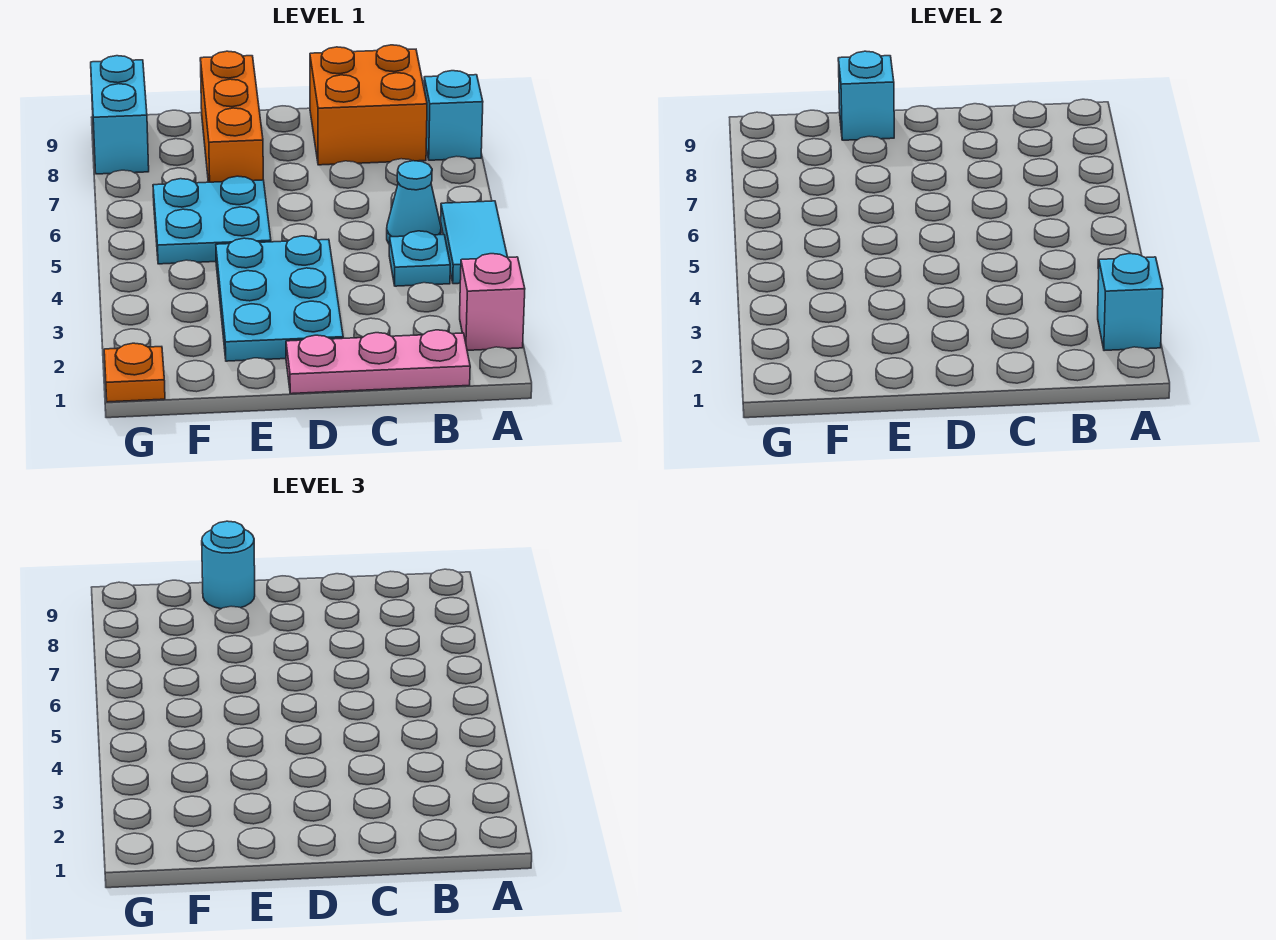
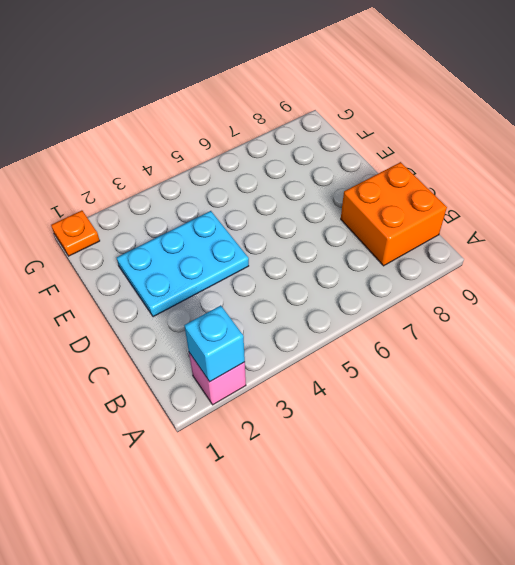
none -> cyan 1x2 tile [441,201,508,284]
none -> cyan 1x1 brick [424,71,483,160]
none -> pink 1x3 plate [286,330,470,394]

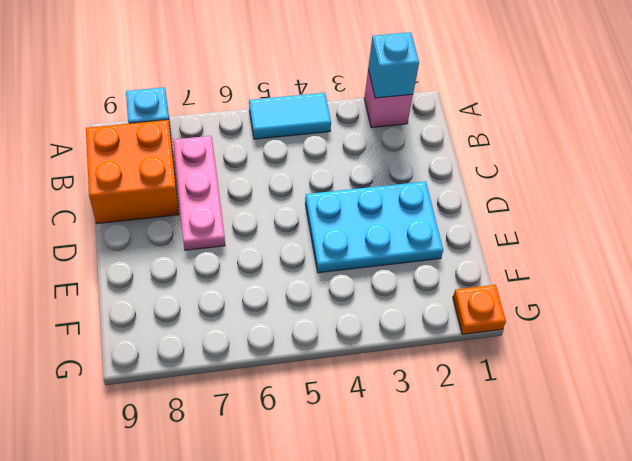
pink 1x3 plate [173,136,225,250] -> pink 1x3 plate moved to [286,330,470,394]
none -> cyan 1x1 plate [389,231,450,286]
none -> cyan 1x1 cone [387,161,441,243]
none -> cyan 2x2 plate [153,176,271,264]

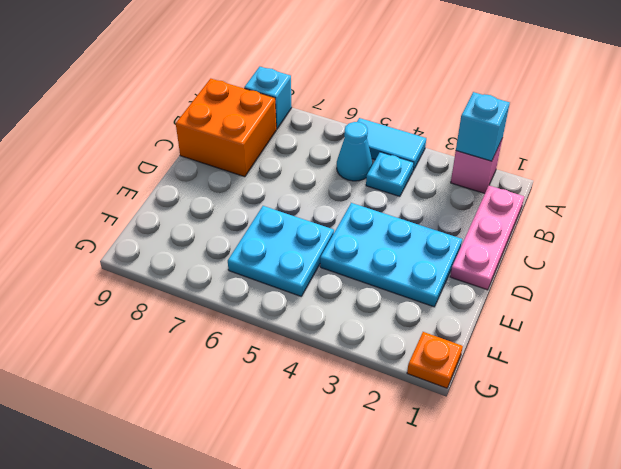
none -> orange 1x3 brick [200,51,263,182]
none -> cyan 1x2 brick [91,56,149,174]
none -> cyan 1x1 brick [838,51,894,140]

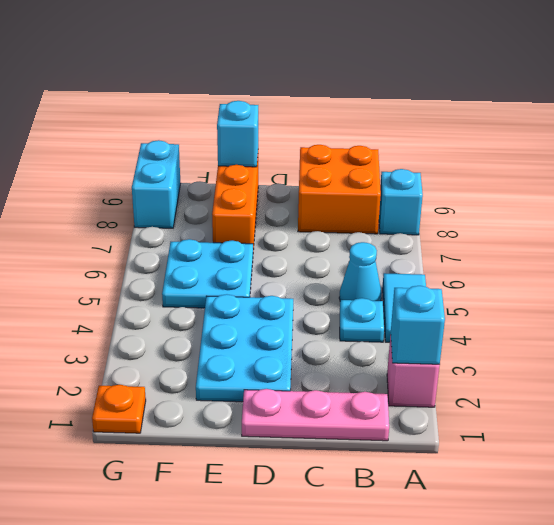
none -> cyan 1x1 round brick [202,521,255,609]

